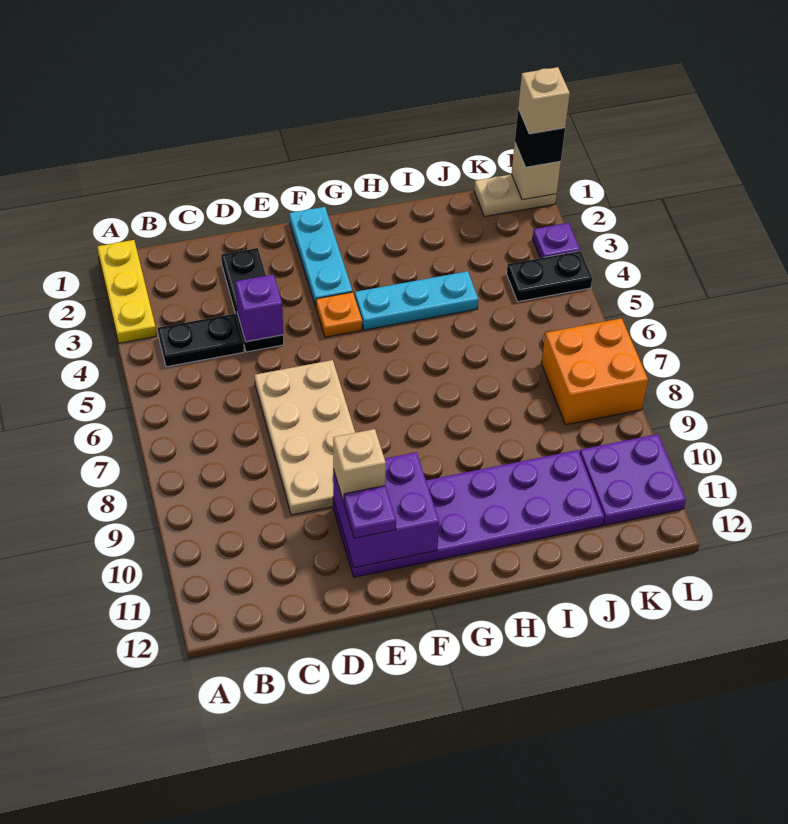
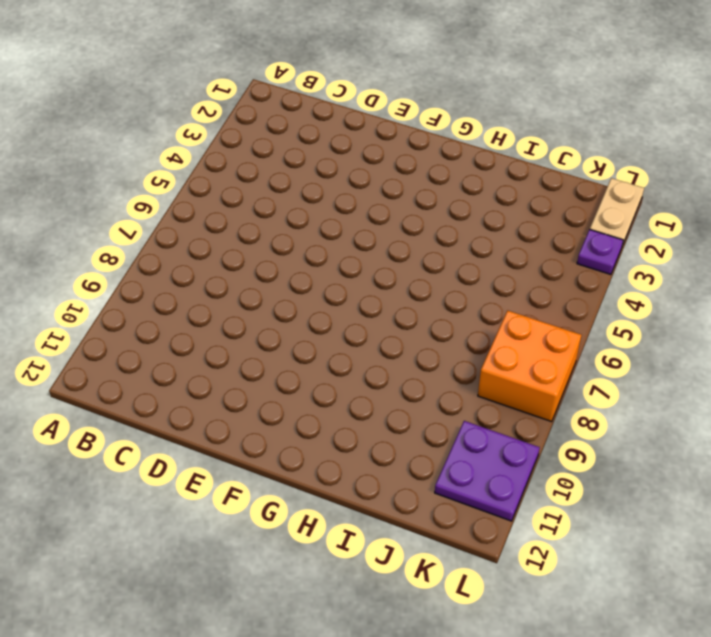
tan 1x2 plate [590,178,644,246] -> tan 1x2 plate turned to [474,174,557,217]
none -> yellow 1x3 plate [97,240,156,343]
none -> black 1x2 plate [158,314,244,367]
none -> black 1x3 plate [221,248,284,352]

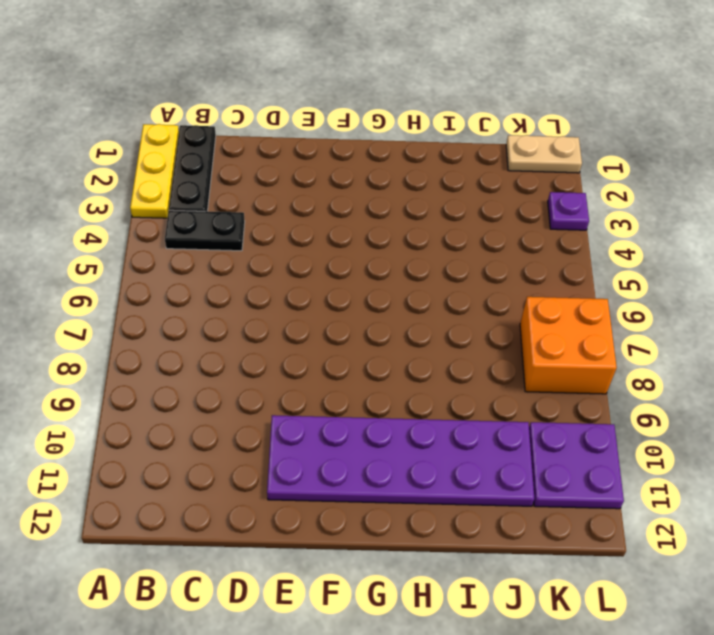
black 1x3 plate [169,125,216,211] -> black 1x3 plate moved to [221,248,284,352]
none -> tan 2x4 plate [254,360,355,515]
none -> cyan 1x3 plate [289,207,352,307]
none -> orange 1x1 plate [316,292,362,337]

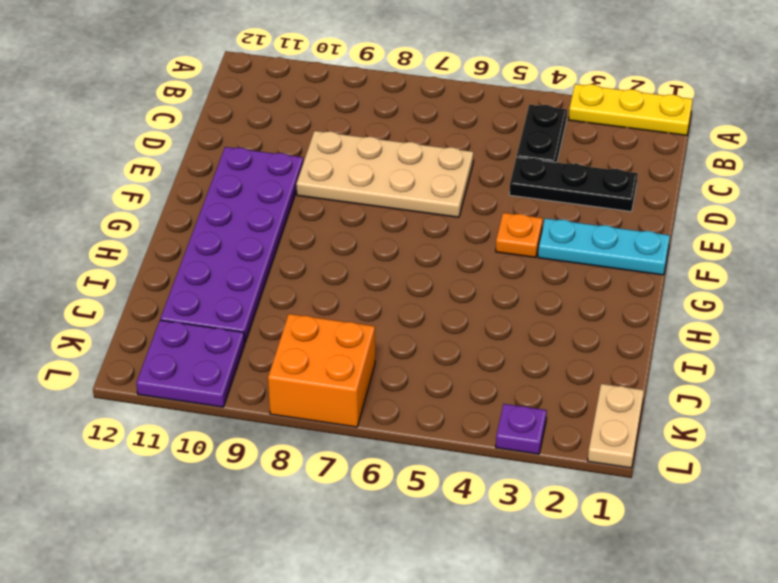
none -> cyan 1x3 plate [355,271,478,330]
none -> black 1x2 plate [507,251,592,302]
none -> purple 1x1 brick [236,274,283,342]

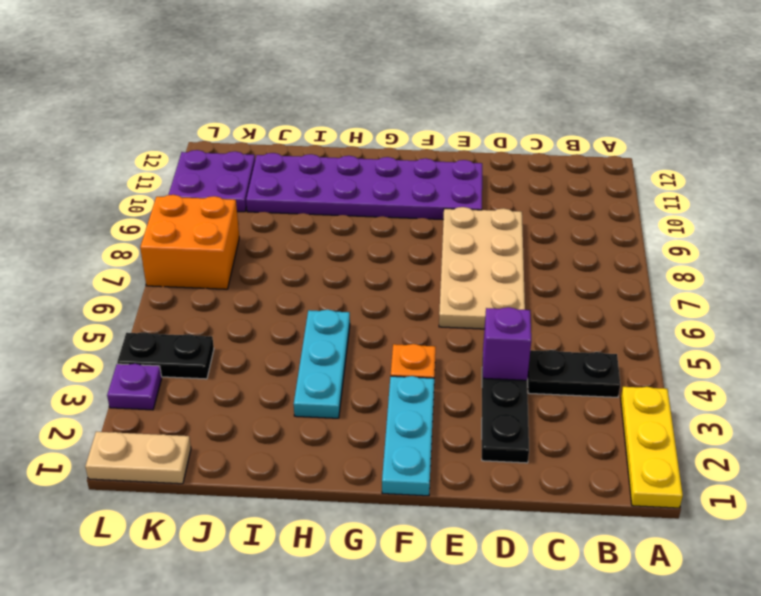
cyan 1x3 plate [294,310,350,418] -> cyan 1x3 plate turned to [355,271,478,330]
none -> purple 2x2 brick [333,452,439,568]
none -> tan 1x1 brick [512,144,561,200]
none -> tan 1x1 brick [333,429,386,502]

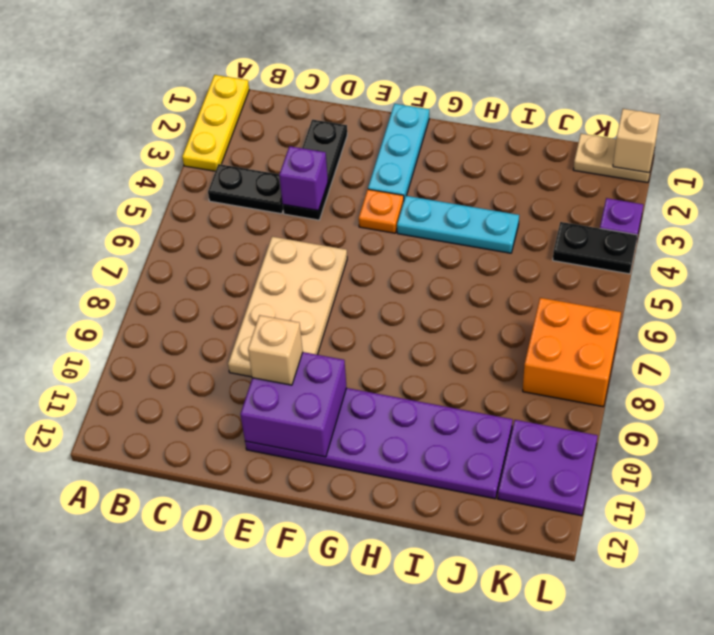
none -> purple 1x1 plate [344,486,396,538]
none -> black 1x1 brick [515,109,565,167]
none -> tan 1x1 brick [518,67,570,134]

